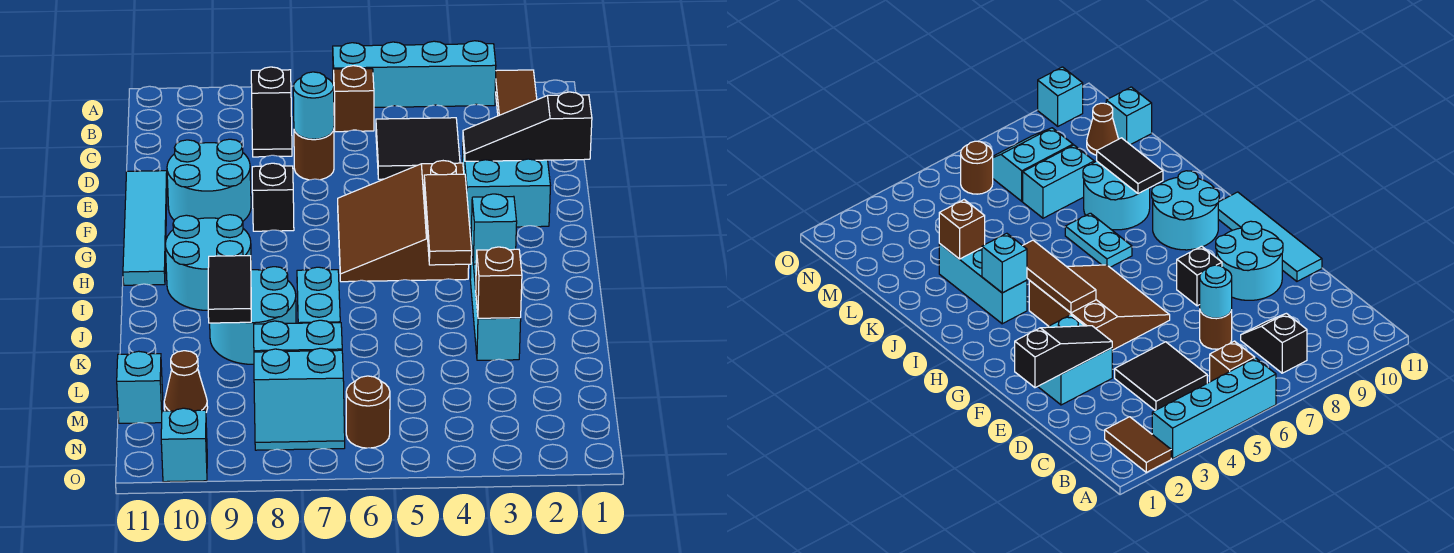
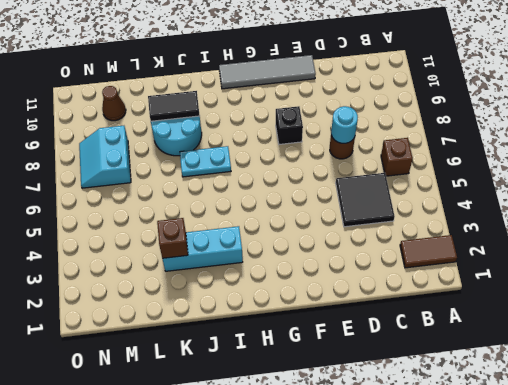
grey 1x4 tile [219,55,316,89] -> cyan 1x4 tile [123,171,167,285]
none -> cyan 1x4 brick [333,41,496,107]
none -> black 1x2 slope [251,67,292,157]
none -> cyan 2x2 brick [462,146,550,228]

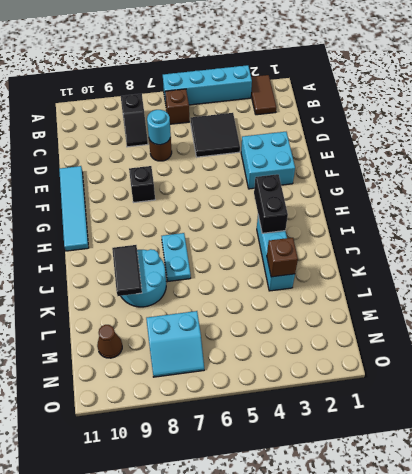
black 1x2 brick [254,174,288,233] -> cyan 1x1 brick [471,194,517,264]
none -> cyan 2x2 round brick [167,139,251,221]
none -> brown 3x3 slope [338,161,469,282]
none -> cyan 2x2 round brick [165,215,251,310]

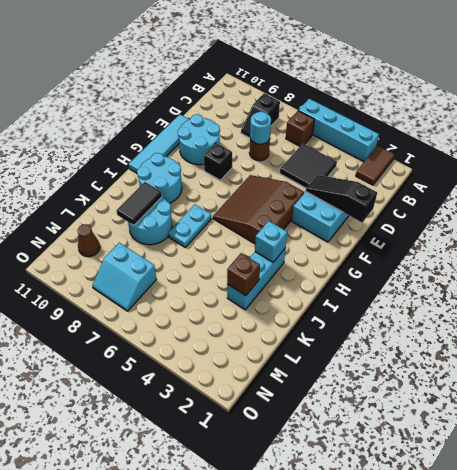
none -> cyan 1x2 brick [254,320,342,352]
none -> cyan 1x1 brick [117,351,163,423]
none -> brown 1x1 round brick [346,376,390,448]

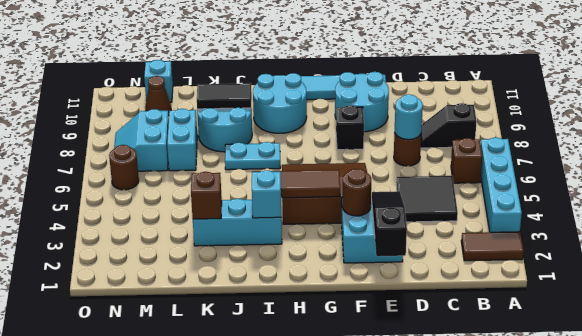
brown 1x1 round brick [342,169,371,216] -> none
none -> cyan 1x1 brick [161,408,207,482]

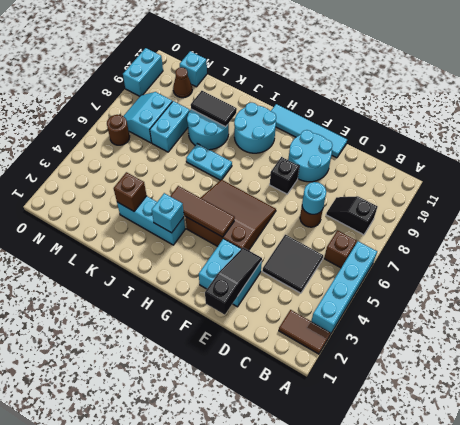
cyan 1x2 brick [123,48,163,96] -> cyan 1x1 brick [161,408,207,482]

